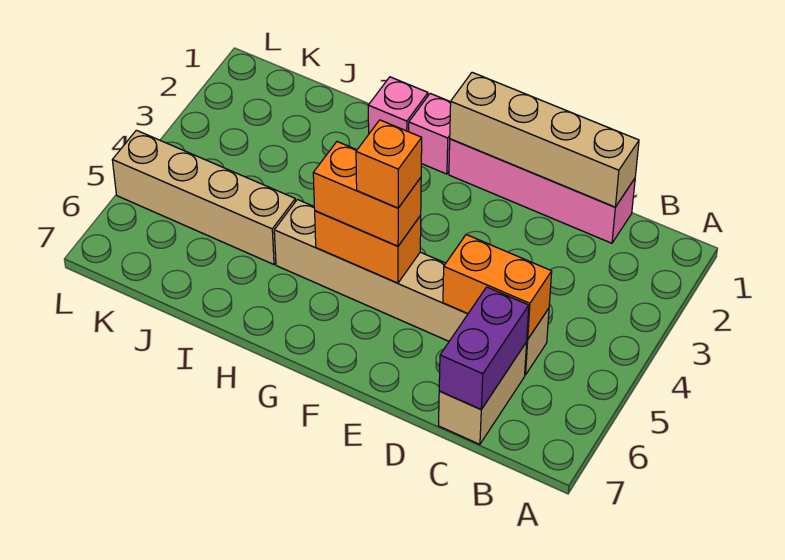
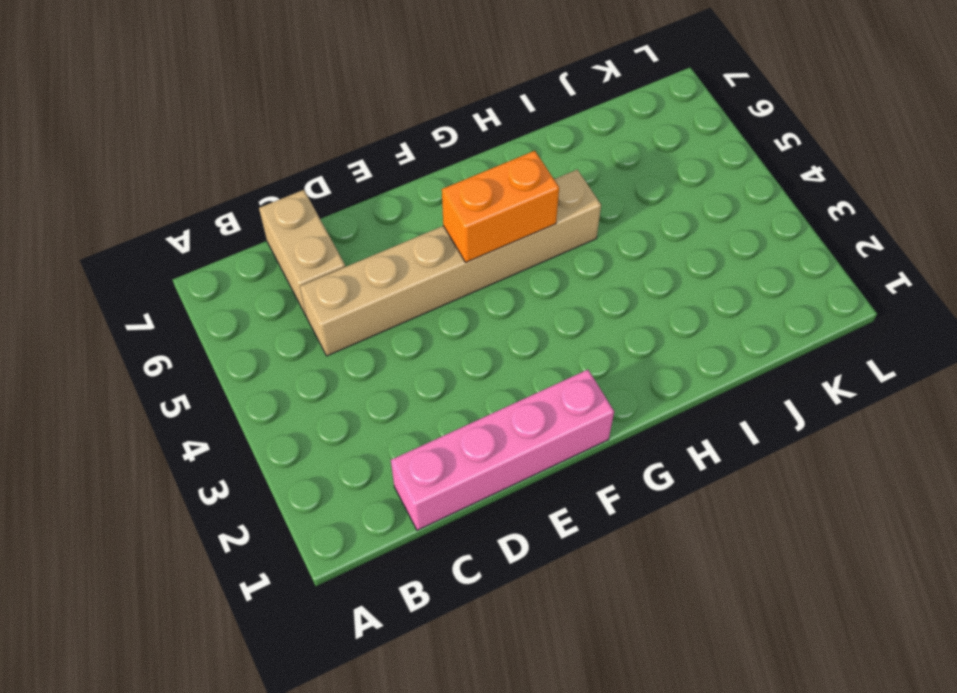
none -> pink 1x1 brick [409,93,451,174]
none -> pink 1x1 brick [368,77,428,133]
none -> tan 1x4 brick [112,130,295,264]

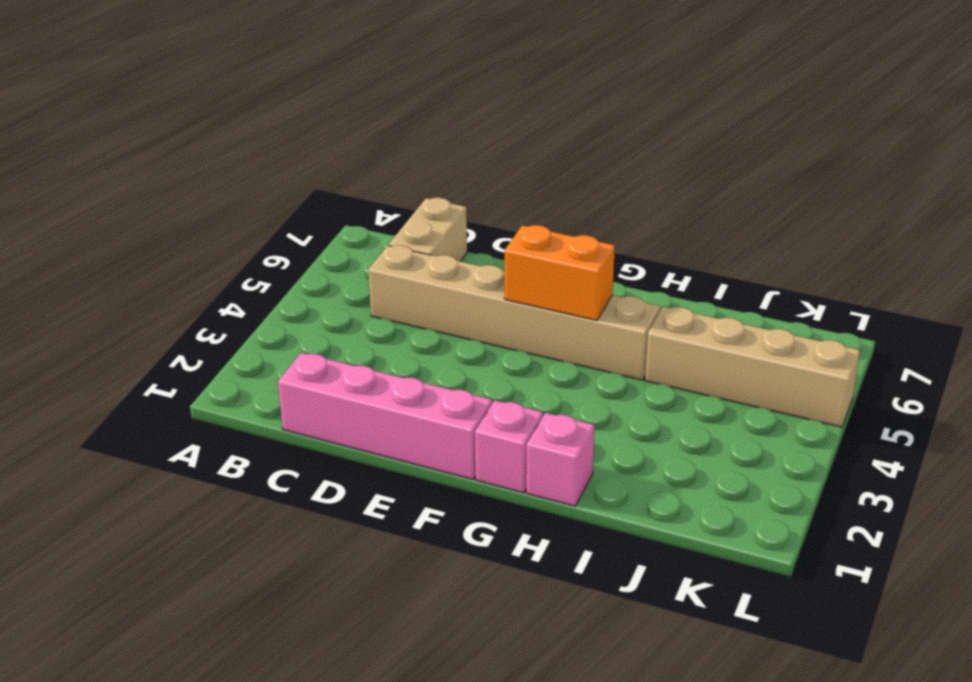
none -> tan 1x4 brick [450,72,639,207]
none -> orange 1x2 brick [443,235,552,340]
none -> purple 1x2 brick [439,287,529,409]

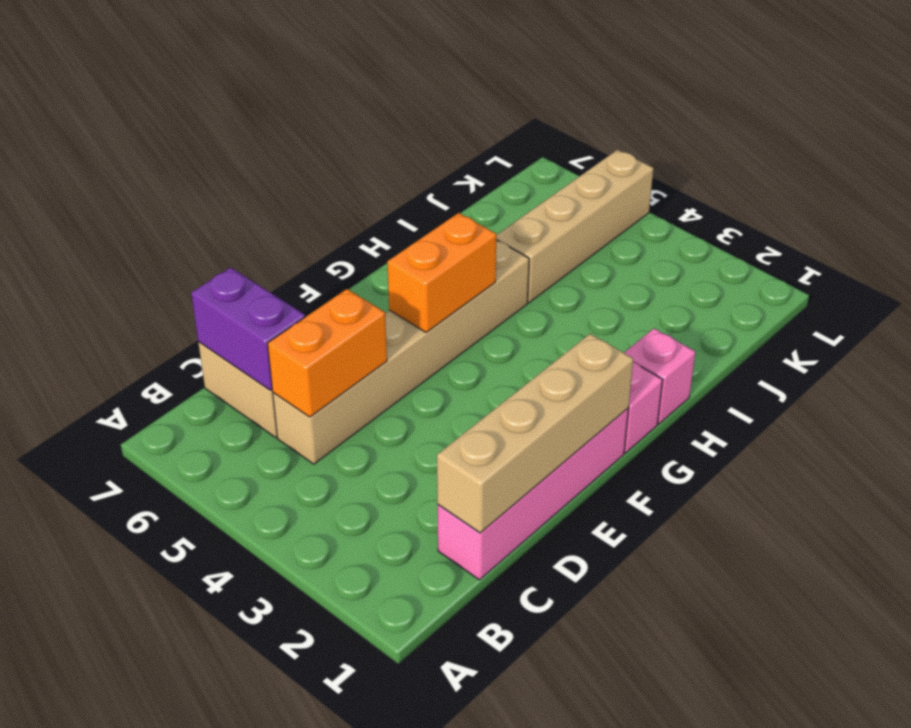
none -> orange 1x2 brick [313,142,421,246]
none -> orange 1x1 brick [356,120,422,208]

